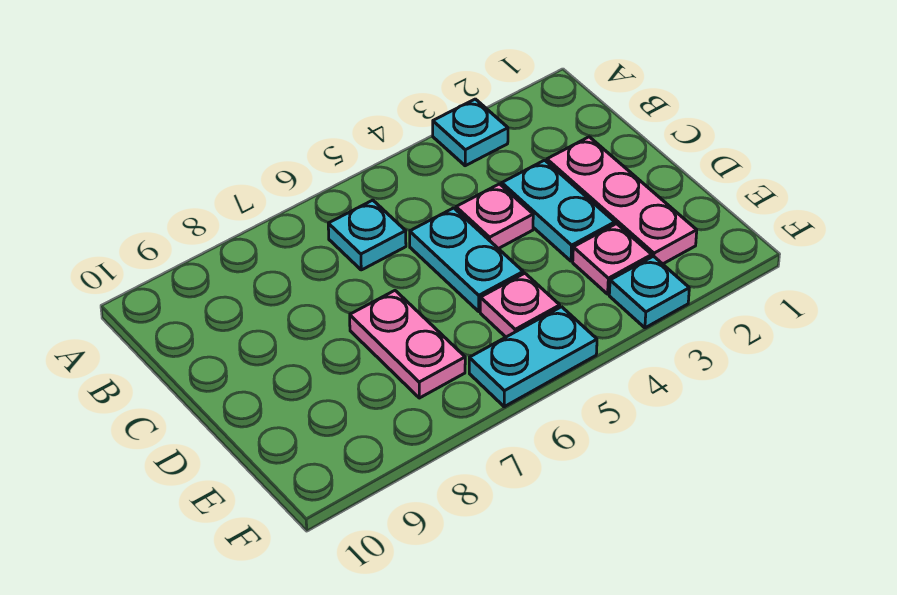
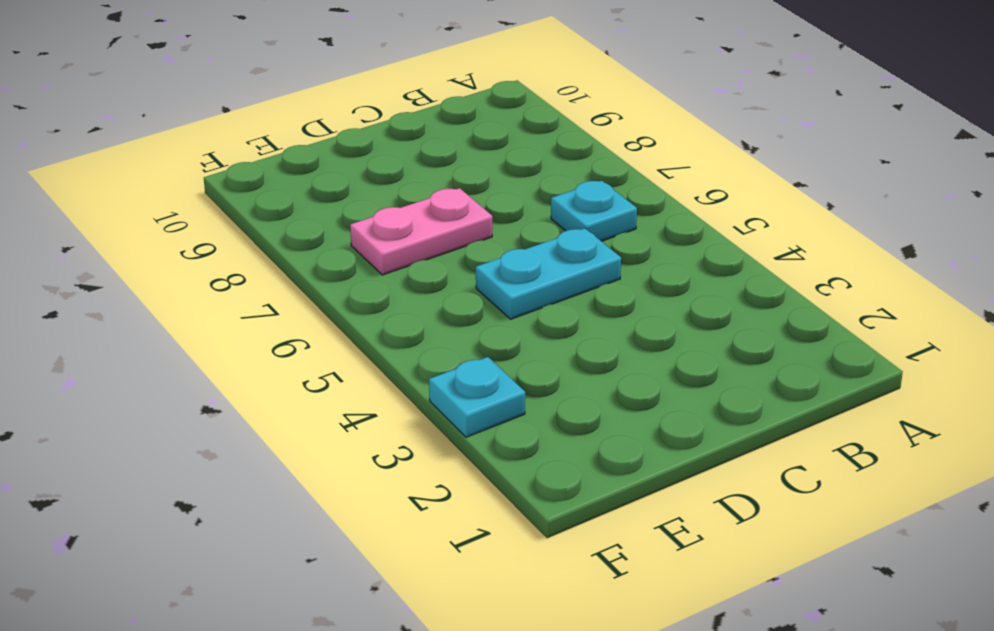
none -> cyan 1x1 plate [433,99,508,166]
none -> pink 1x3 plate [547,137,697,264]

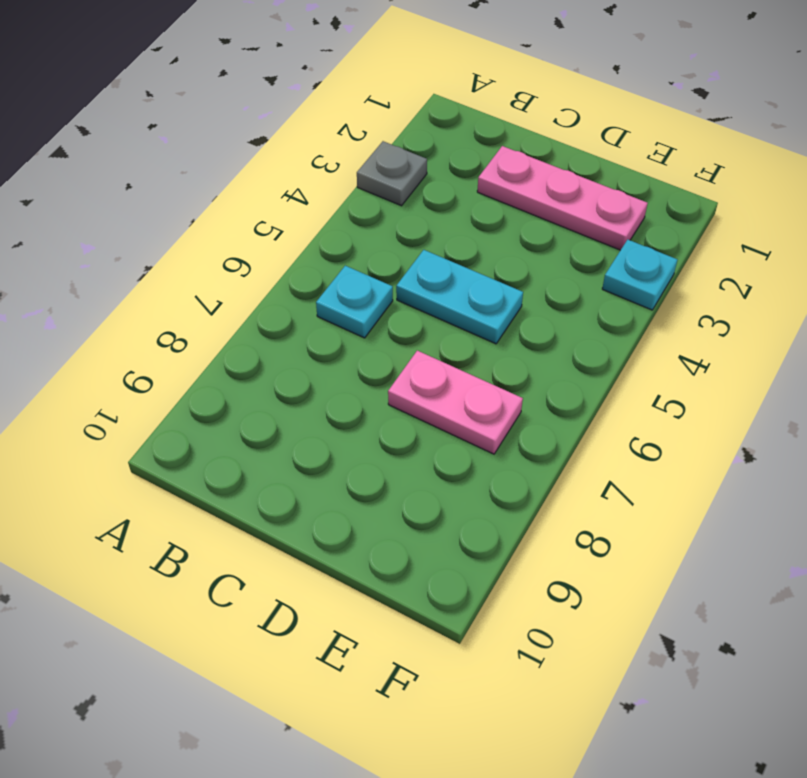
grey 1x1 plate [357,141,427,206] -> cyan 1x1 plate [433,99,508,166]
none -> cyan 1x2 plate [502,160,615,261]
none -> pink 1x1 plate [456,184,533,249]

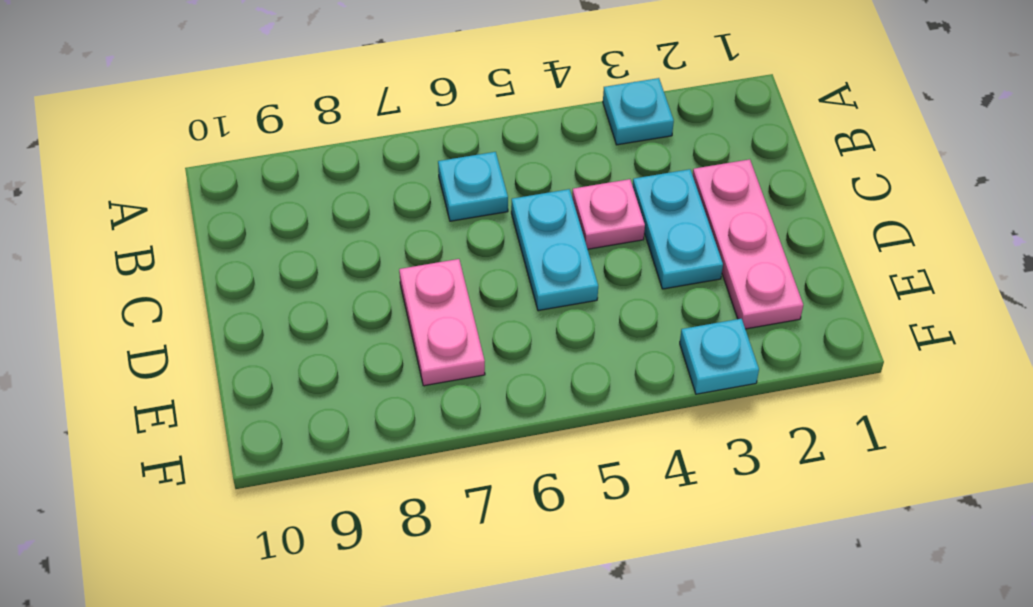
none -> pink 1x1 plate [573,224,652,294]
none -> pink 1x1 plate [480,273,560,337]

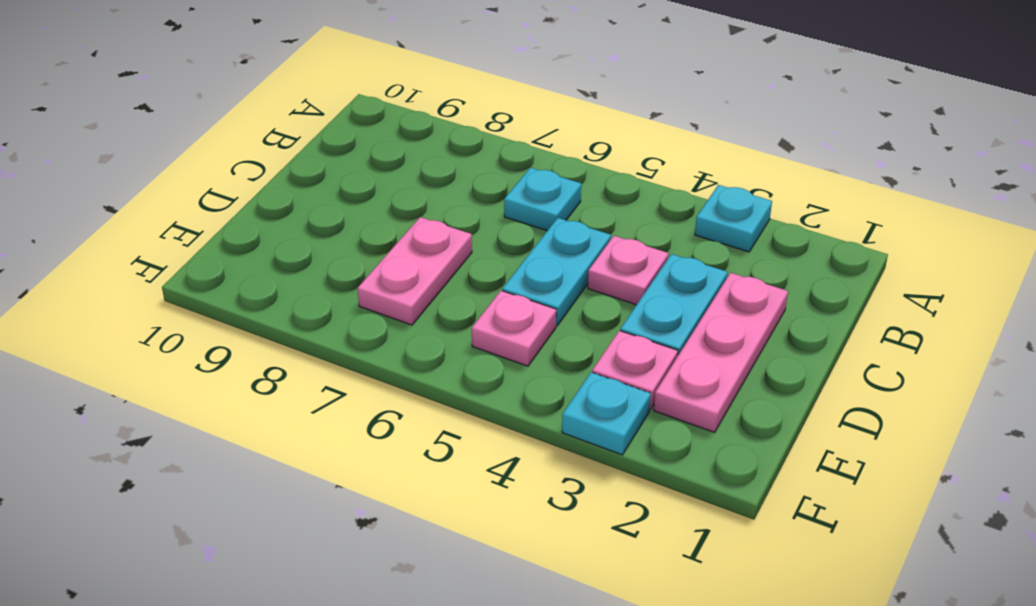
none -> cyan 1x2 plate [469,307,597,407]

